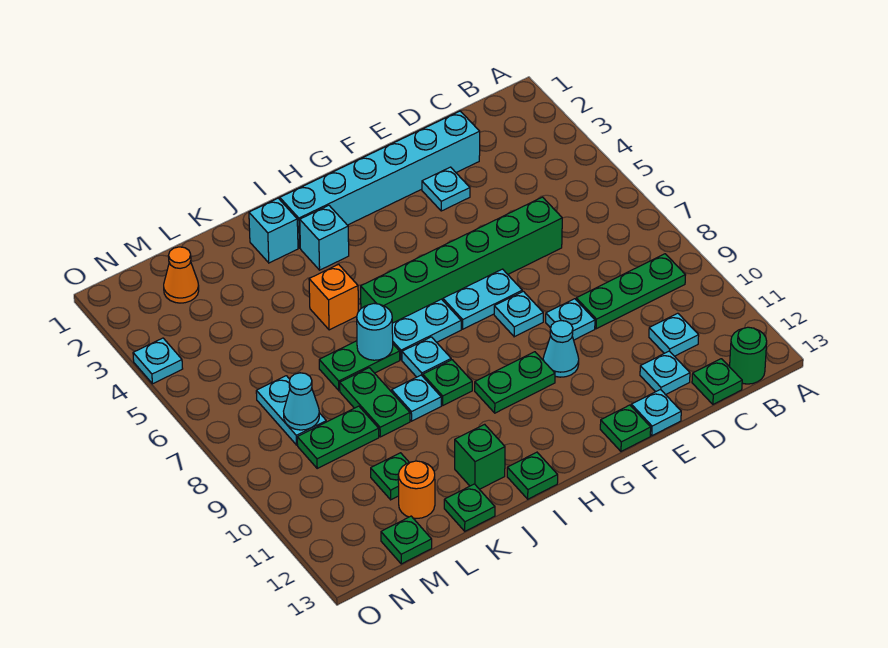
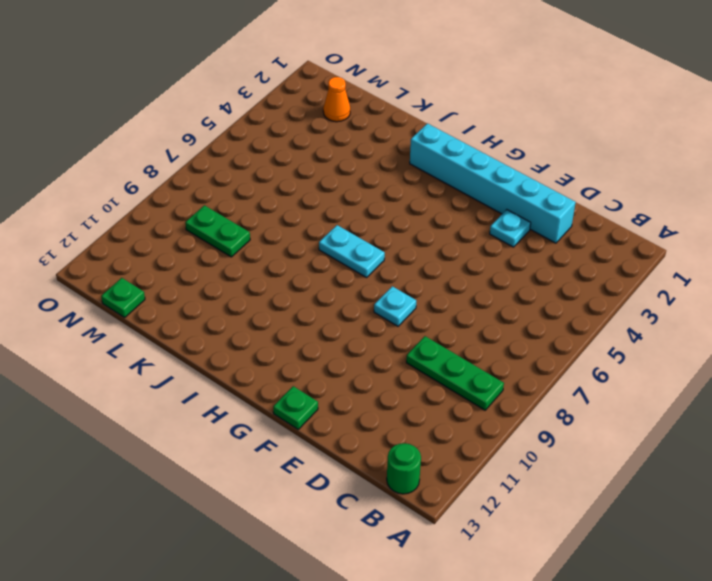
none -> cyan 1x1 plate [649,313,699,356]
none -> green 1x1 plate [692,359,742,404]
none -> green 1x6 brick [361,197,562,323]
none -> cyan 1x1 plate [640,351,690,395]

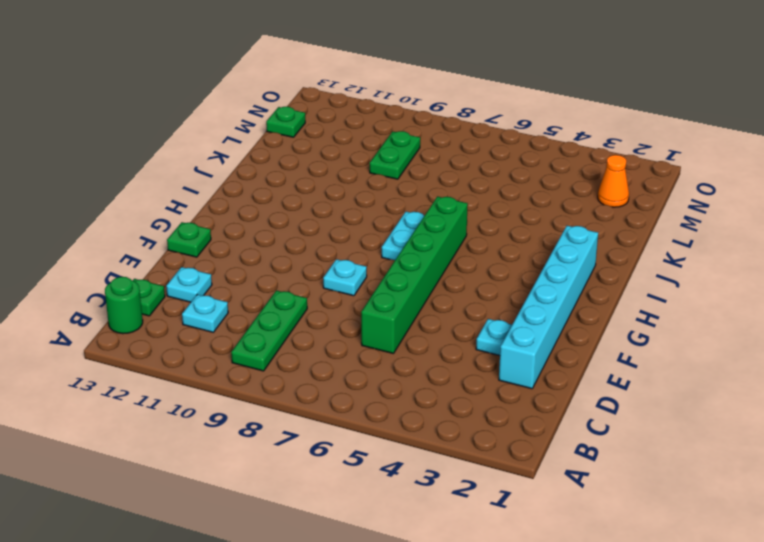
none -> cyan 1x1 plate [546,299,595,340]
none -> cyan 1x1 plate [631,390,681,436]
none -> cyan 1x2 plate [443,269,522,329]
none -> cyan 1x1 cone [543,321,579,377]

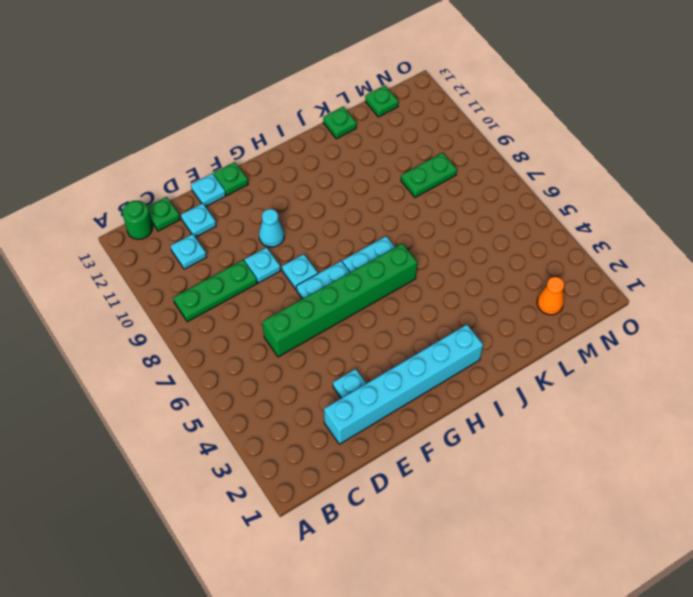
none -> green 1x2 plate [475,352,555,413]
none -> cyan 1x1 brick [300,205,349,270]
none -> cyan 1x1 plate [402,337,451,377]
none -> green 1x1 plate [423,360,472,405]

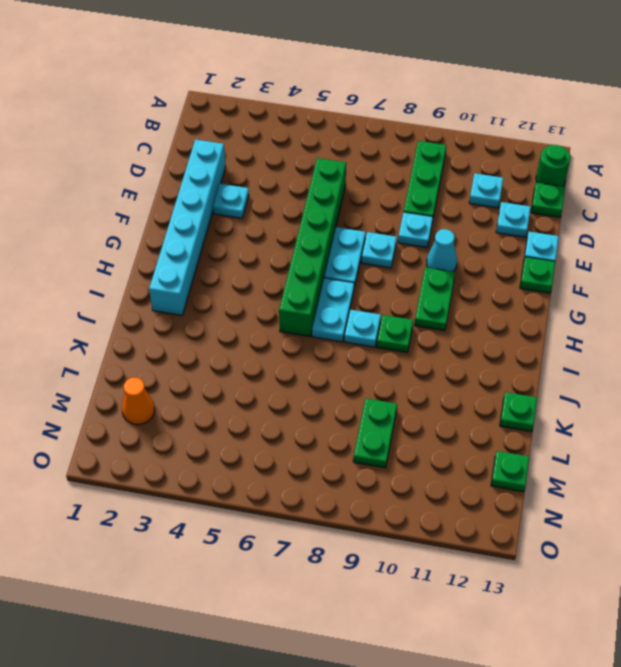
none -> cyan 1x1 brick [300,205,349,270]
none -> green 1x1 plate [507,452,558,499]
none -> cyan 1x1 brick [249,198,298,263]
none -> orange 1x1 brick [309,264,358,330]

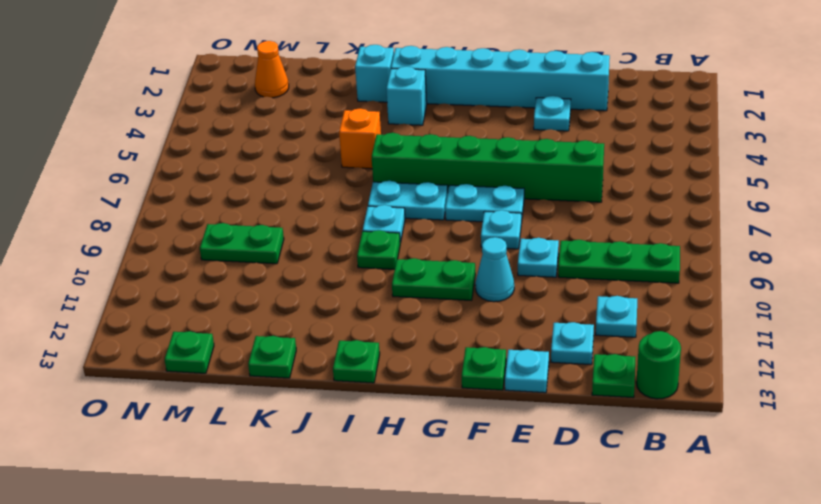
none -> green 1x2 plate [319,341,400,391]
none -> cyan 1x1 plate [392,375,441,421]
none -> green 1x1 brick [455,424,505,489]
none -> green 1x2 plate [340,368,410,437]

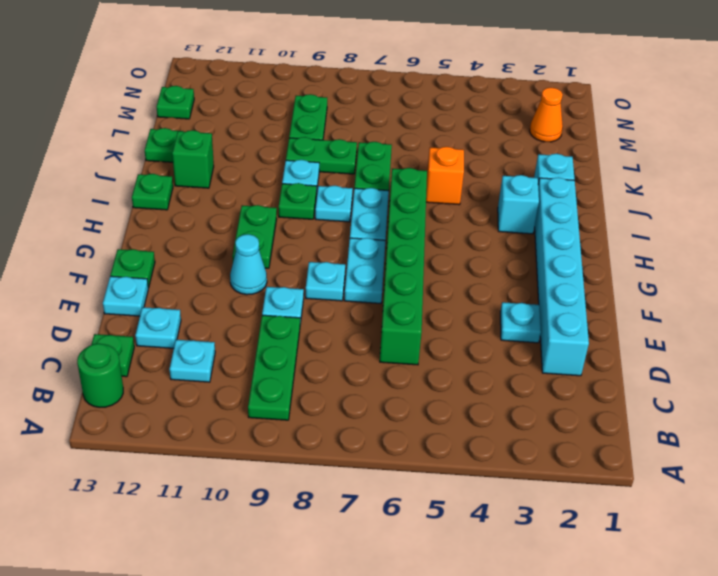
none -> green 1x1 plate [371,453,409,500]
none -> orange 1x1 round brick [398,461,435,518]
none -> cyan 1x2 plate [256,376,326,445]
none -> cyan 1x1 plate [133,338,183,384]

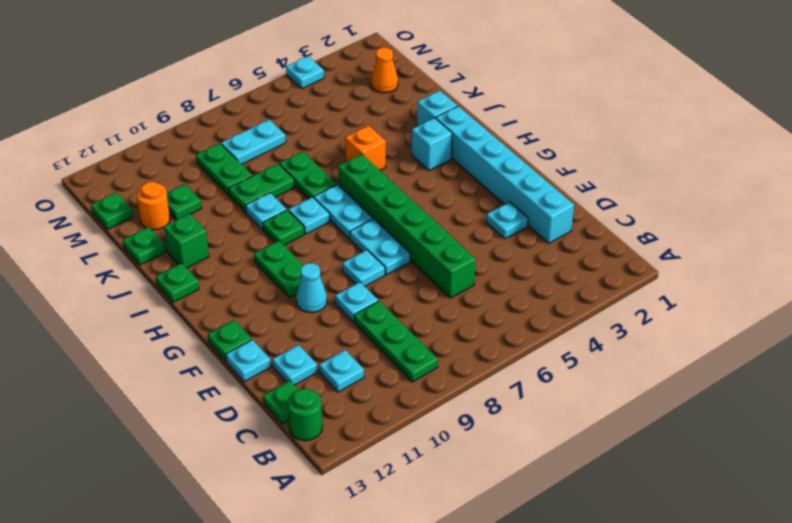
none -> cyan 1x1 round brick [357,304,393,360]
none -> cyan 1x1 cone [284,373,319,430]

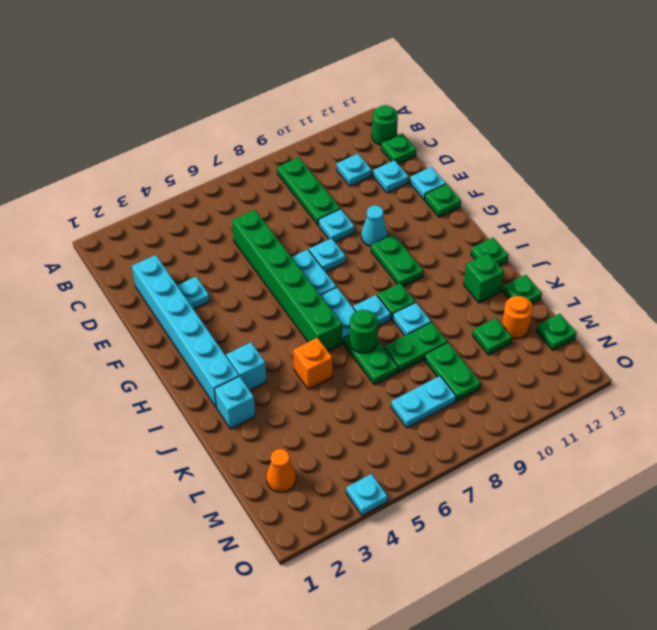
green 1x1 round brick [349,310,378,353] -> cyan 1x1 round brick [357,304,393,360]
none -> cyan 1x1 cone [284,373,319,430]

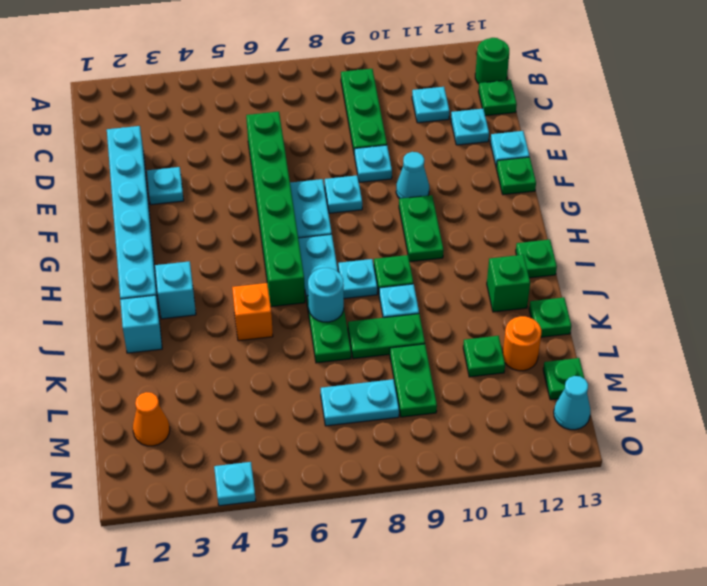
cyan 1x1 cone [554,376,590,430] -> cyan 1x1 cone moved to [284,373,319,430]

